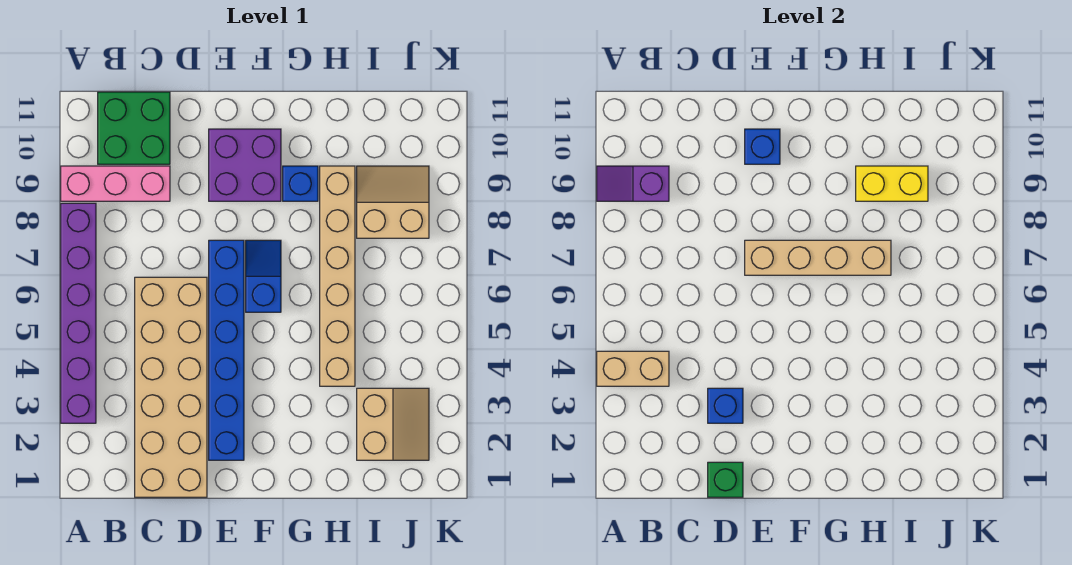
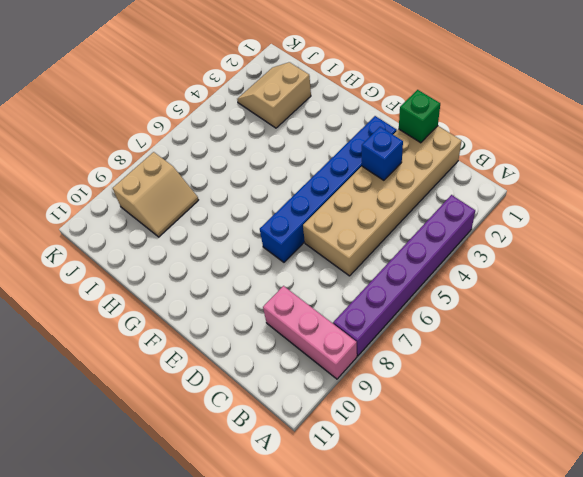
tan 2x2 slope [113,152,198,237] -> tan 2x2 slope turned to [357,166,429,238]
none -> green 2x2 brick [98,92,170,164]
none -> purple 2x2 brick [209,129,281,201]
none -> blue 1x2 slope [246,240,281,312]

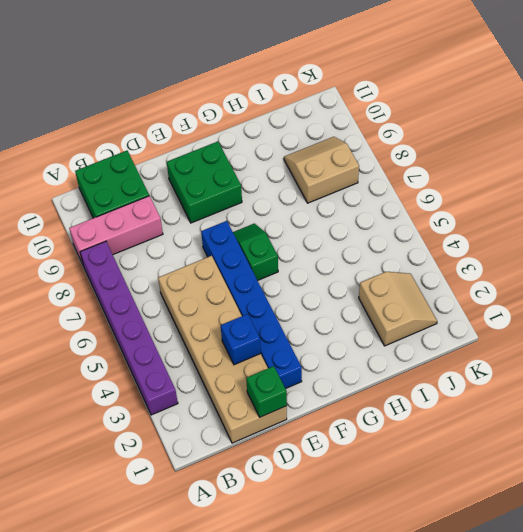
green 2x2 brick [167,142,242,223] -> purple 2x2 brick [209,129,281,201]
green 1x2 slope [233,223,278,280] -> blue 1x2 slope [246,240,281,312]
none -> blue 1x1 brick [283,166,318,201]
none -> tan 1x6 brick [320,166,355,386]
none -> tan 1x2 brick [597,351,669,386]

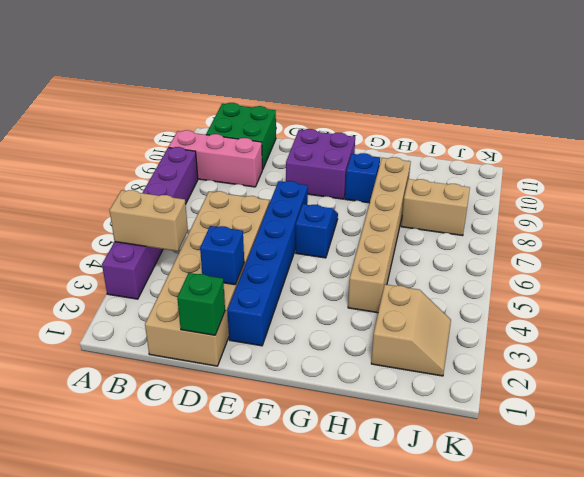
none -> purple 1x2 slope [597,166,669,201]
none -> tan 1x4 brick [745,240,891,275]
none -> blue 1x1 brick [745,129,780,164]

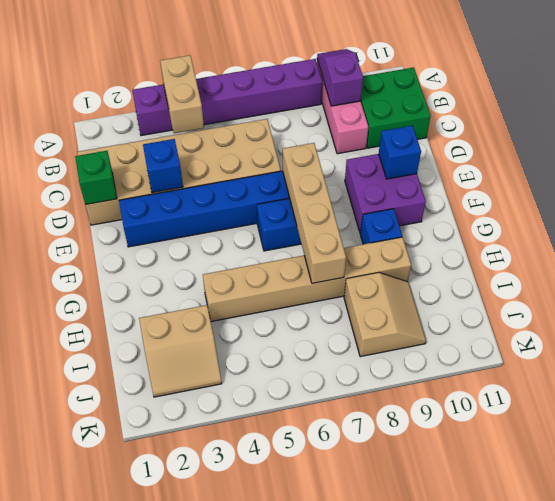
none -> yellow 1x2 brick [856,166,928,201]

